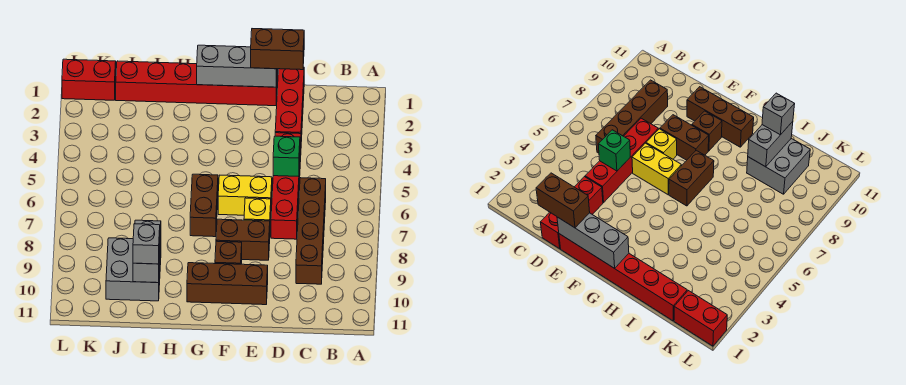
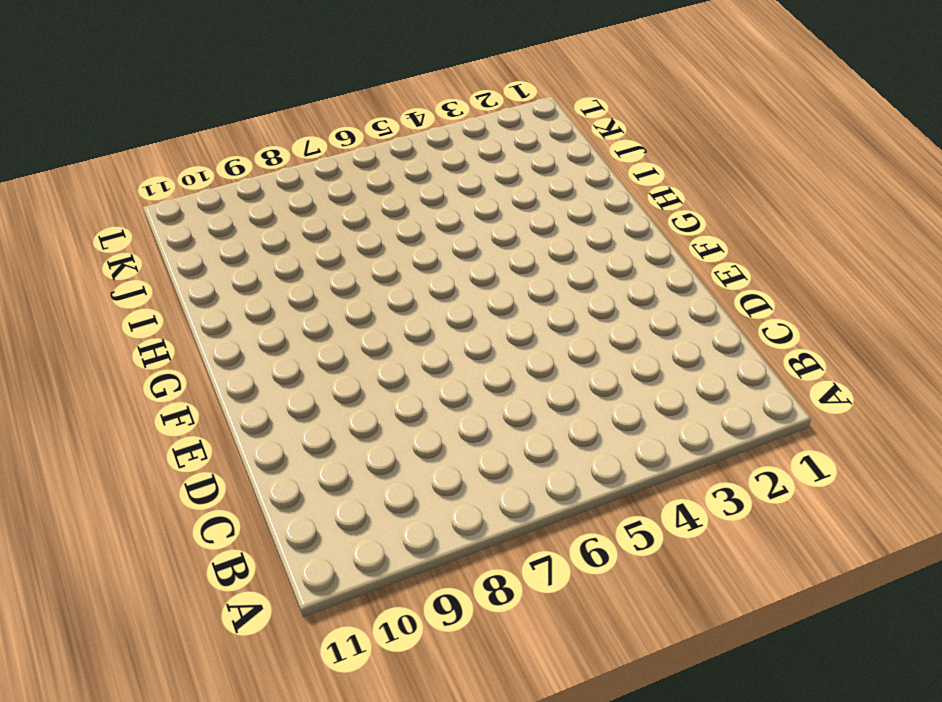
none -> brown 1x4 brick [296,178,326,284]
none -> red 1x3 brick [275,67,304,142]
none -> red 1x4 brick [271,133,301,239]

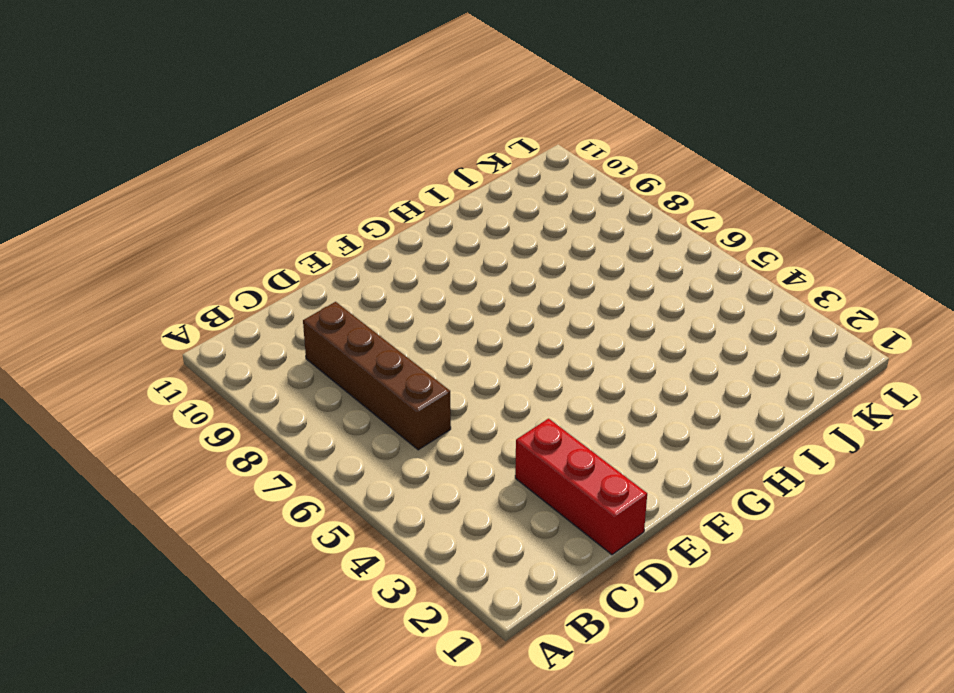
none -> red 1x4 brick [271,133,301,239]
none -> red 1x6 brick [116,61,277,106]
none -> yellow 1x2 brick [218,175,272,215]

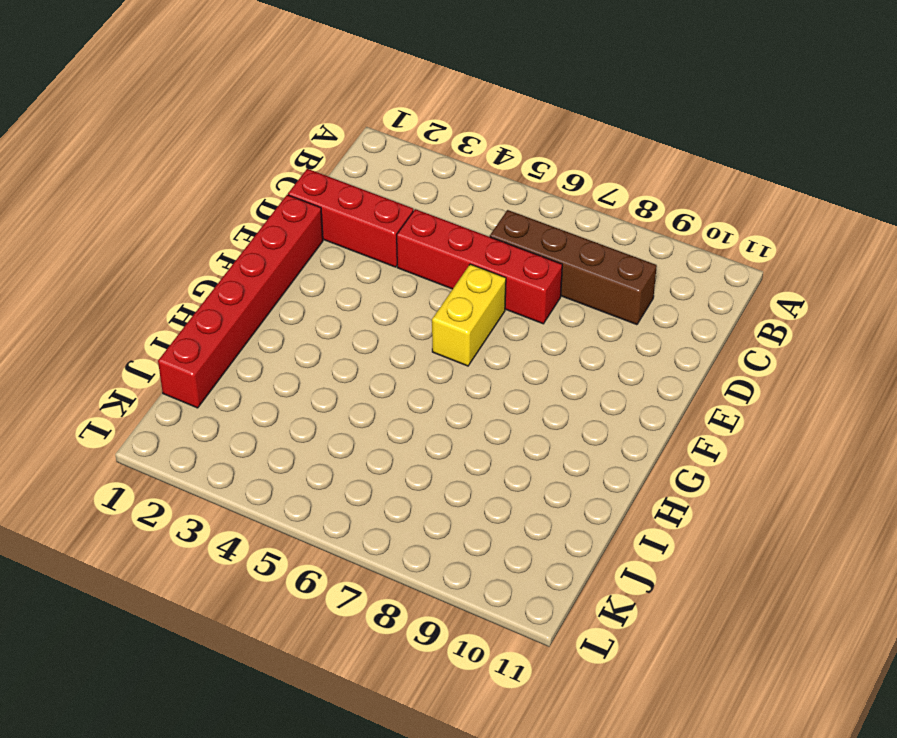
none -> yellow 1x1 brick [244,198,271,224]
none -> brown 1x2 brick [216,219,270,260]
none -> brown 1x3 brick [187,263,268,305]

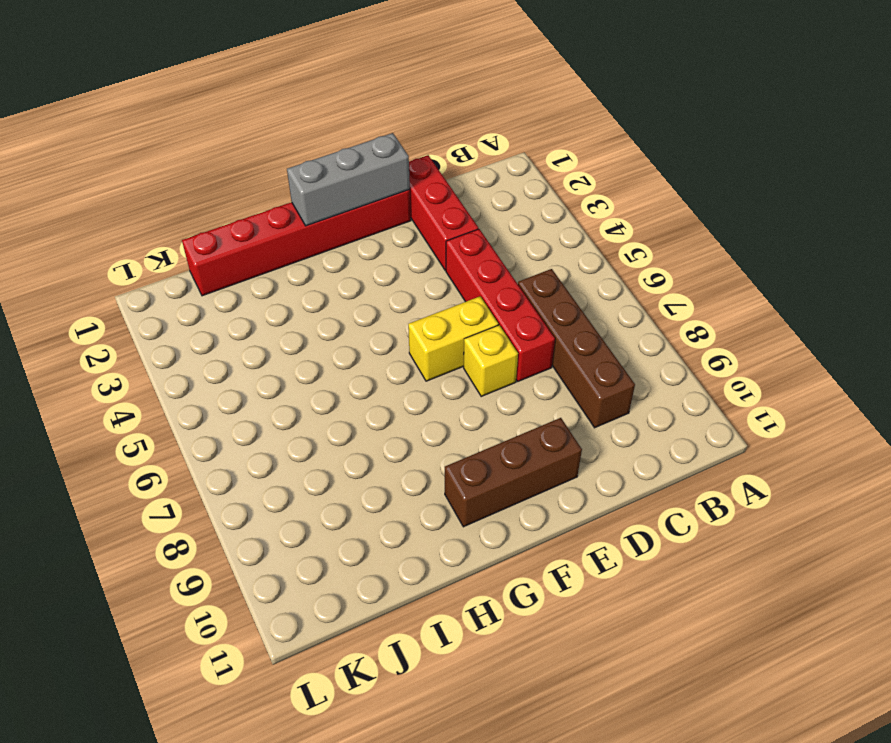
none -> brown 1x2 brick [216,219,270,260]
none -> brown 1x1 brick [215,241,242,264]
none -> brown 1x2 brick [190,174,218,237]

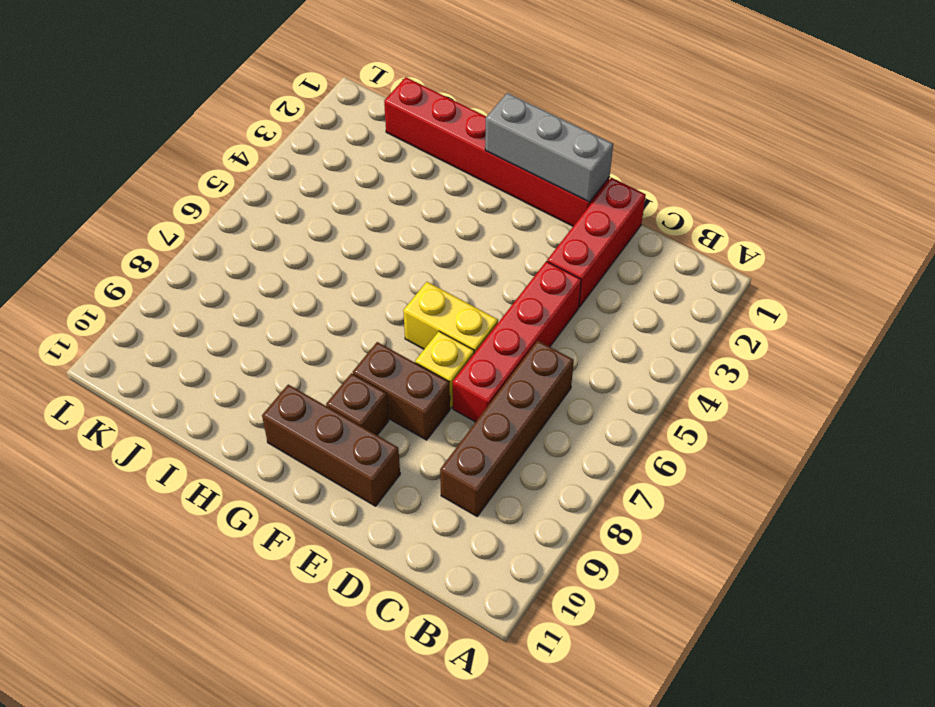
none -> brown 1x2 brick [190,174,218,237]
none -> grey 2x2 brick [106,238,161,301]
none -> red 1x2 brick [62,59,116,100]

